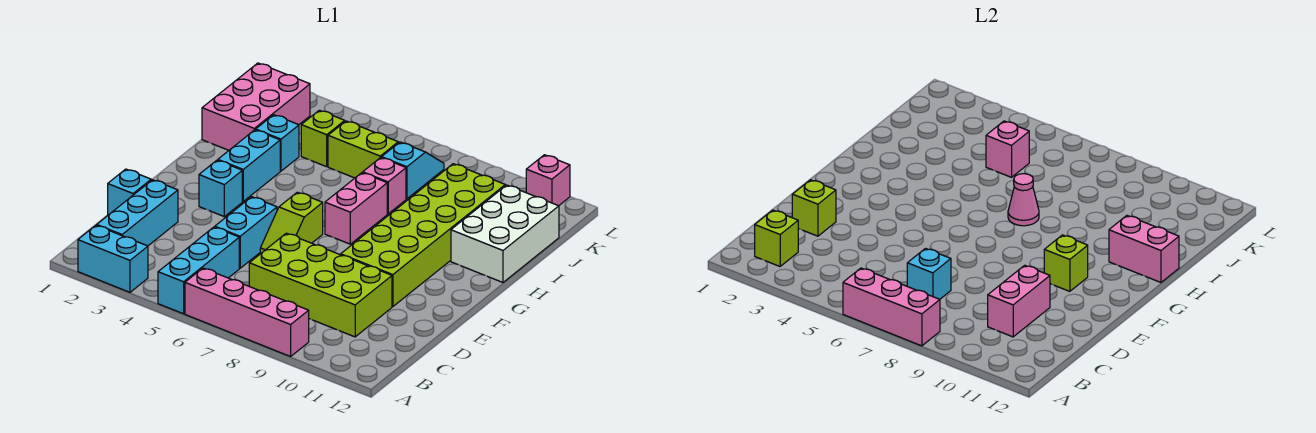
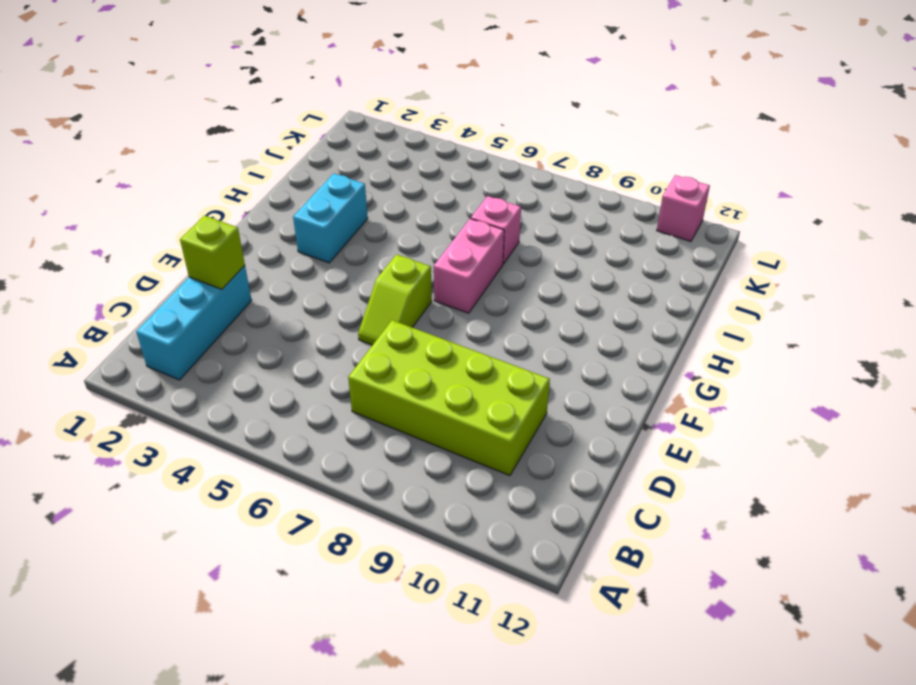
none -> cyan 1x2 brick [78,225,148,292]
none -> cyan 1x3 brick [158,227,239,314]
none -> pink 1x4 brick [185,268,309,356]

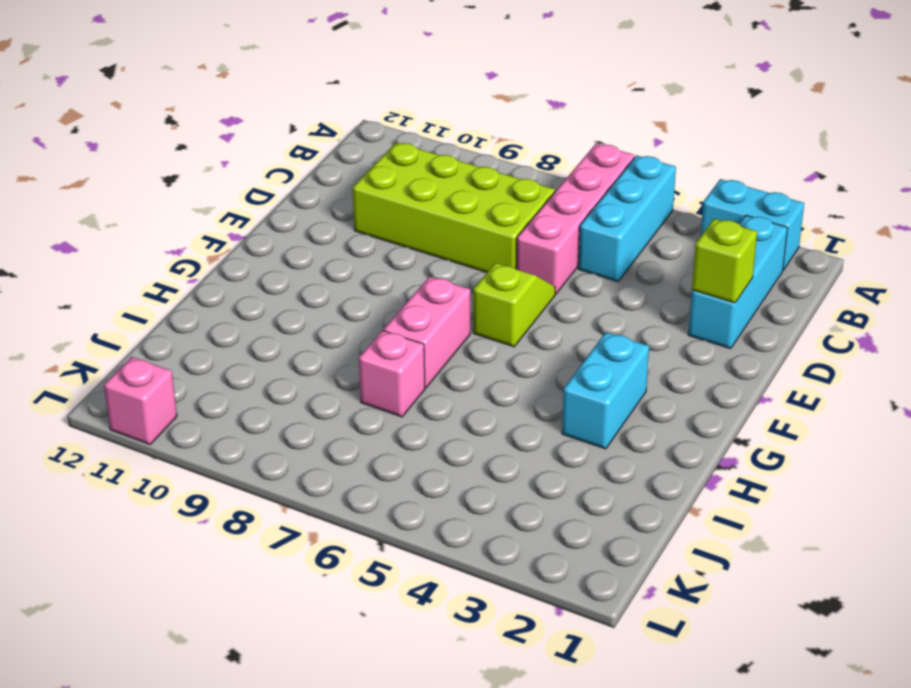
pink 1x4 brick [516,144,635,294] -> pink 1x4 brick turned to [185,268,309,356]
none -> cyan 1x1 brick [108,169,151,215]
none -> cyan 1x2 brick [215,197,277,268]
none -> lime 2x6 brick [341,164,505,307]

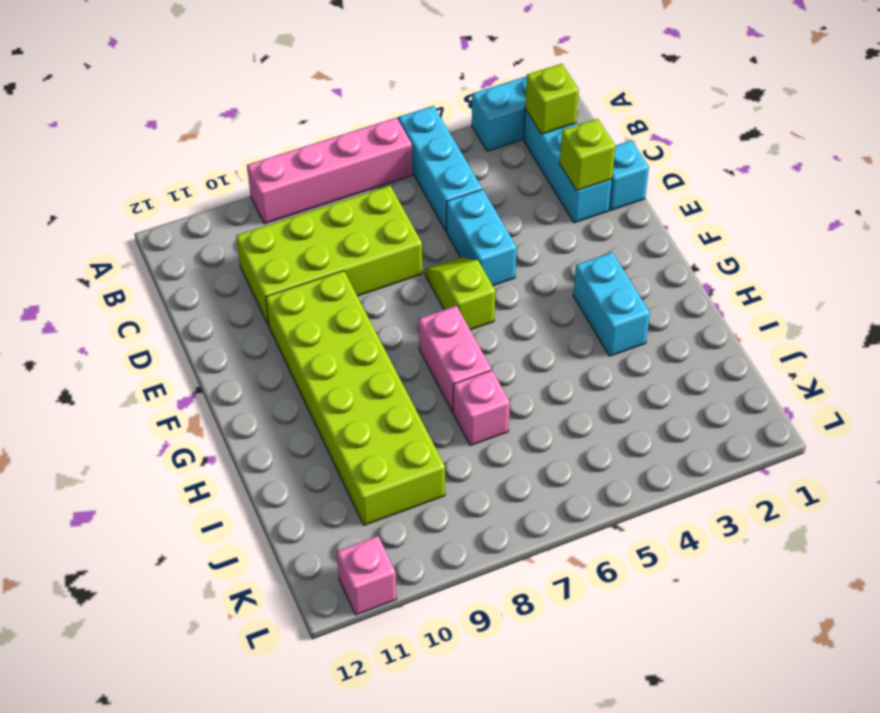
none -> cyan 1x1 brick [199,160,242,217]
none -> white 2x3 brick [451,185,559,282]
none -> pink 2x3 brick [202,63,310,150]

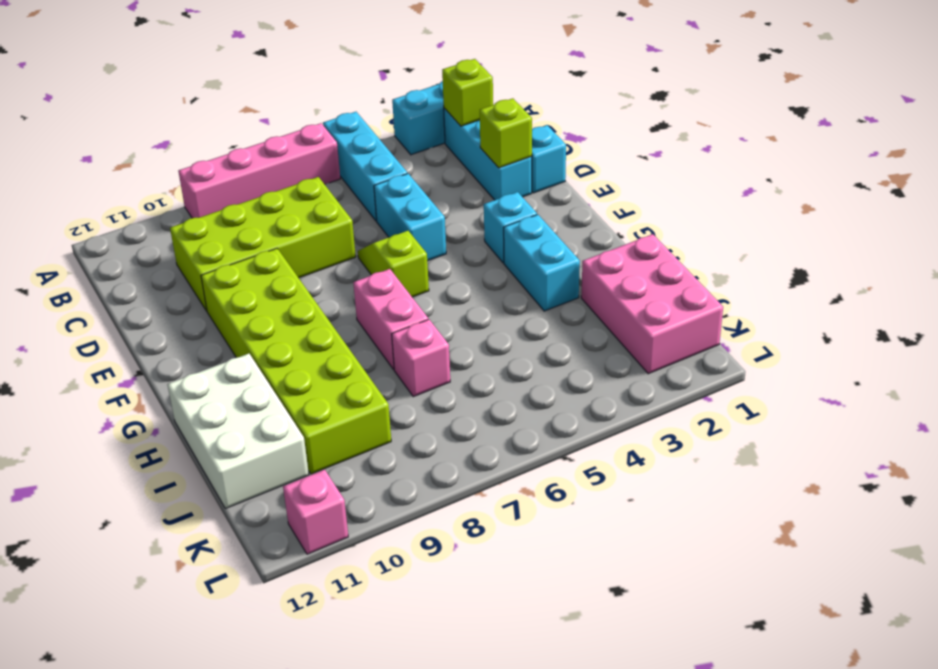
none -> cyan 1x1 brick [256,115,299,171]
none -> lime 1x1 brick [301,110,345,167]
none -> lime 1x2 brick [328,121,398,178]

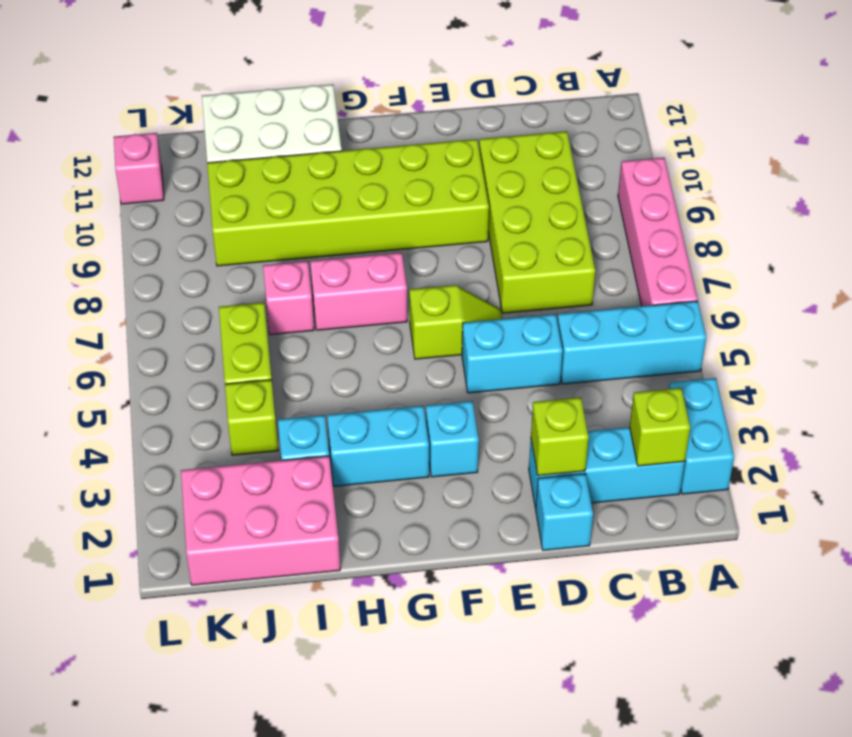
none -> cyan 1x2 slope [382,142,444,199]
none -> pink 1x3 brick [843,268,940,346]
none -> cyan 1x1 brick [907,249,951,299]

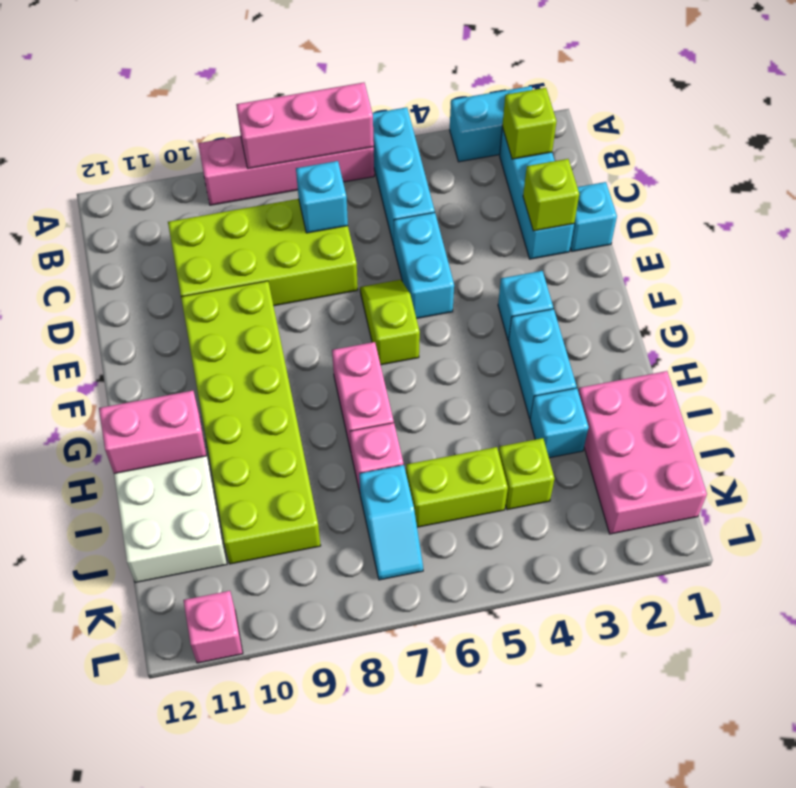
none -> pink 1x2 brick [988,265,1050,337]
none -> lime 1x1 brick [1044,235,1088,291]
none -> pink 1x1 cone [1008,174,1039,226]

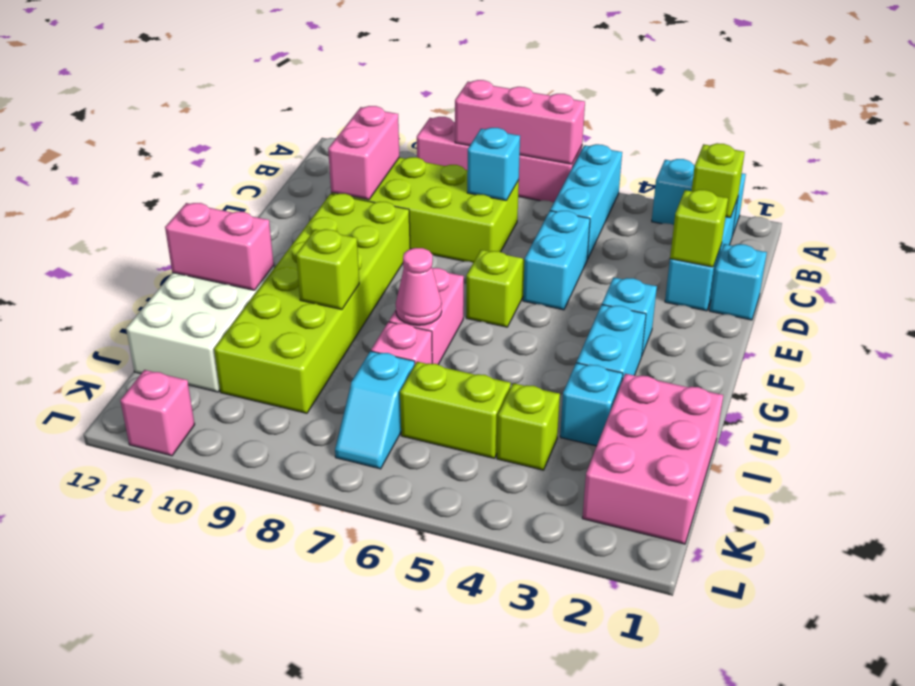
lime 1x1 brick [296,229,359,309] -> lime 1x1 brick moved to [1044,235,1088,291]
none -> pink 1x1 brick [986,121,1029,177]

